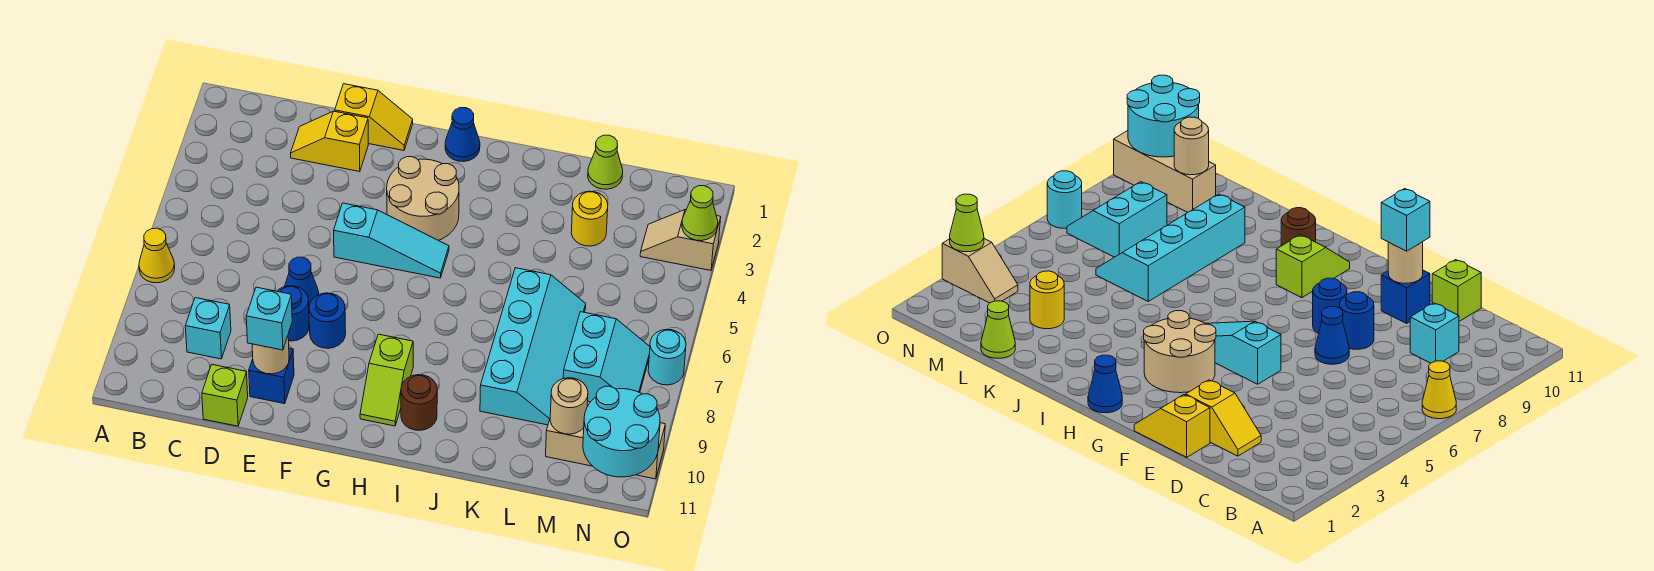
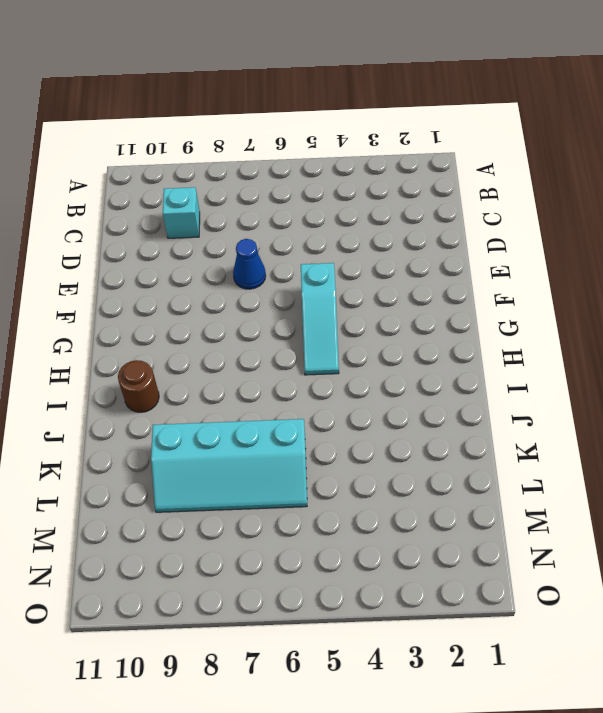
none -> yellow 1x1 cone [139,228,175,283]
none -> yellow 1x2 slope [291,111,368,172]
none -> lime 1x1 brick [202,365,248,426]

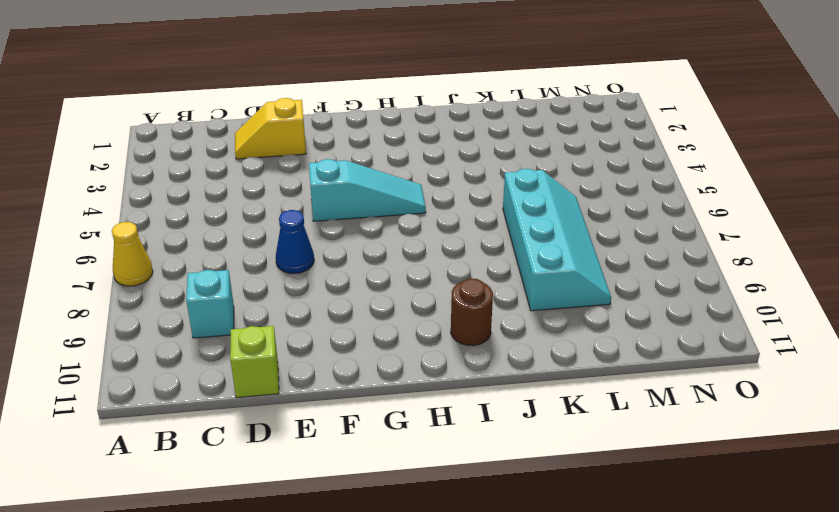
none -> yellow 1x2 slope [335,84,413,150]
none -> blue 1x1 round brick [277,286,309,341]
none -> blue 1x1 brick [249,348,294,404]

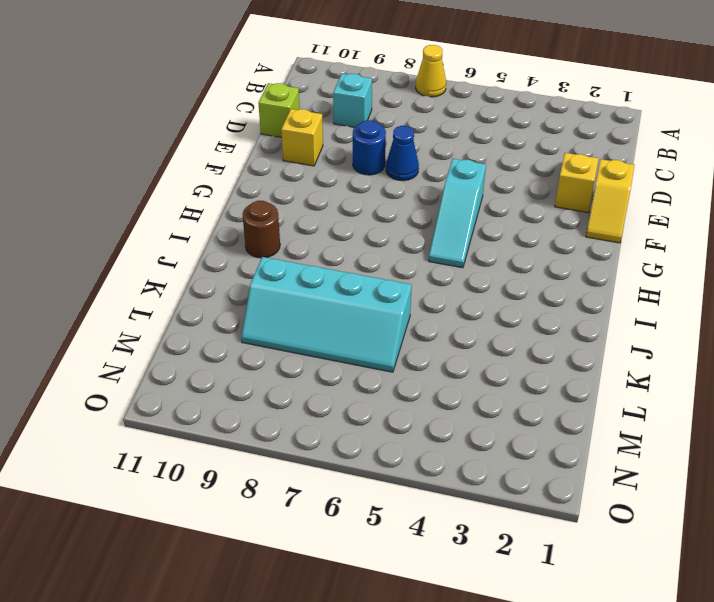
yellow 1x1 brick [281,109,323,166] -> blue 1x1 brick [249,348,294,404]
none -> blue 1x1 round brick [309,293,346,348]
none -> tan 2x2 round brick [387,157,459,240]
none -> blue 1x1 cone [445,108,480,161]

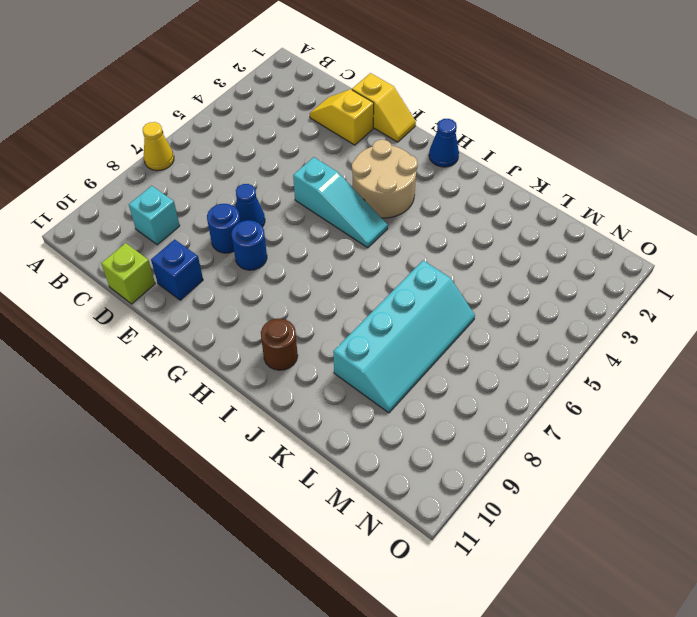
none -> lime 1x2 slope [360,334,413,426]
none -> lime 1x1 cone [588,135,623,189]
none -> yellow 1x1 round brick [571,191,608,246]

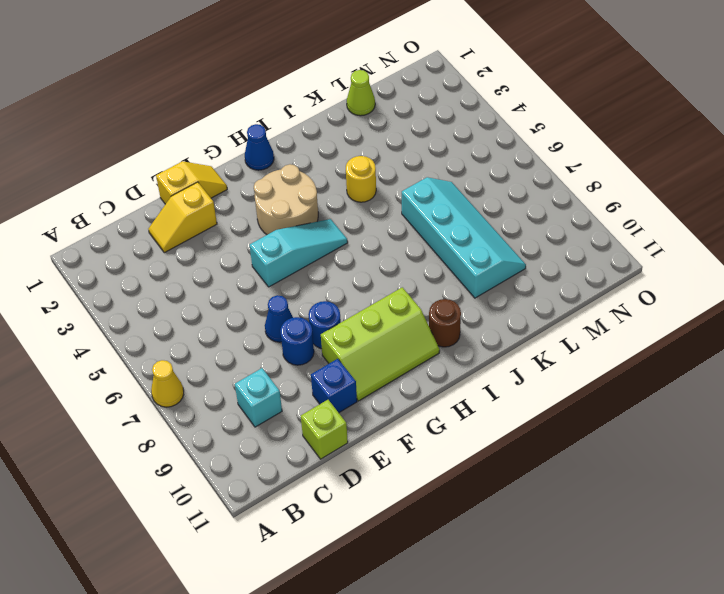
lime 2x3 slope [321,287,440,401] -> lime 1x2 slope [360,334,413,426]
yellow 1x1 round brick [346,156,376,202] -> yellow 1x1 round brick moved to [571,191,608,246]
none -> cyan 2x2 slope [563,312,650,402]
none -> tan 1x3 brick [546,420,665,479]
none -> tan 1x2 slope [640,210,721,270]

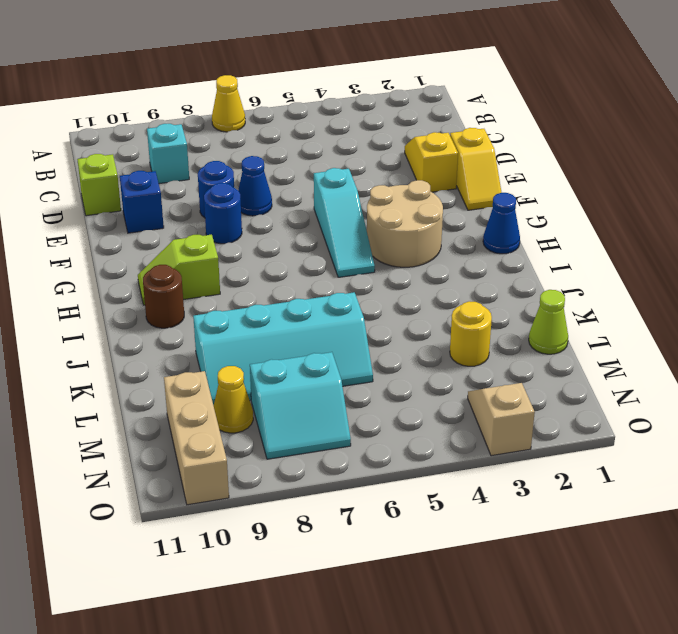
yellow 1x1 cone [214,366,253,433] -> none
none -> cyan 1x1 round brick [648,329,686,385]
none -> tan 1x1 round brick [252,336,289,374]
none -> tan 1x1 round brick [550,378,588,434]

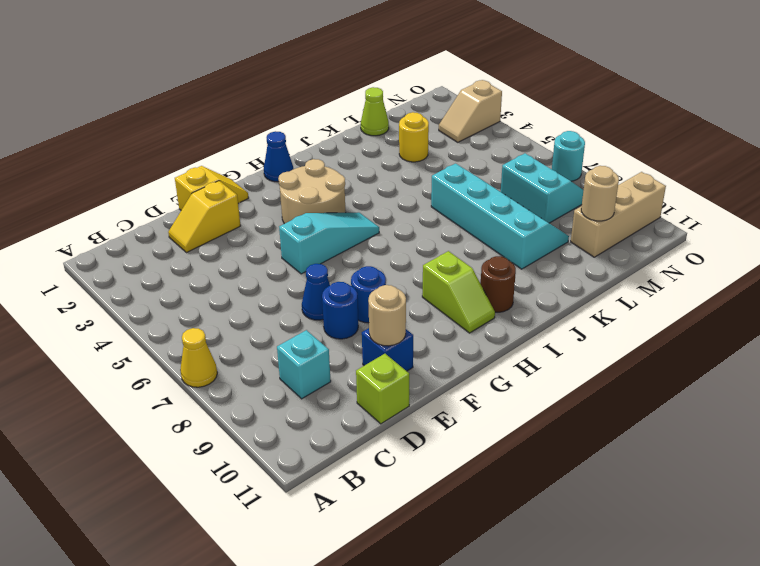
none -> cyan 2x2 round brick [583,386,660,477]
none -> lime 1x1 cone [682,186,718,241]
none -> cyan 1x1 brick [246,287,292,350]

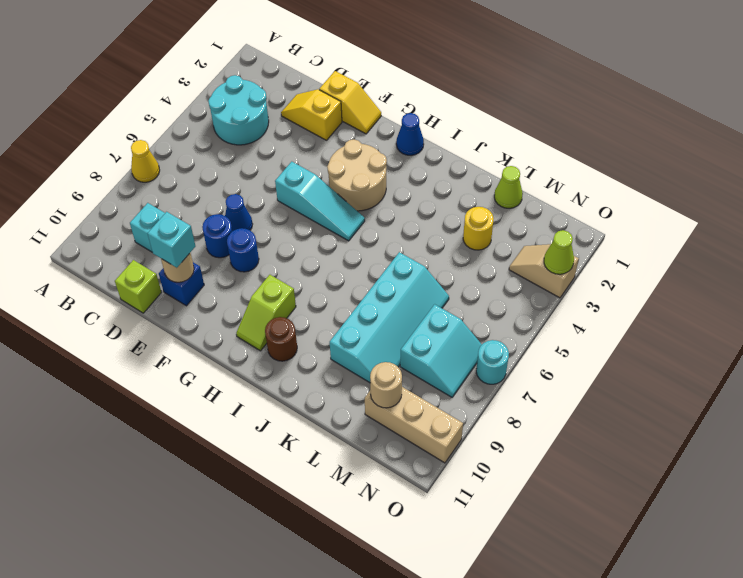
cyan 2x2 round brick [208,75,269,145] -> cyan 2x2 round brick moved to [583,386,660,477]

